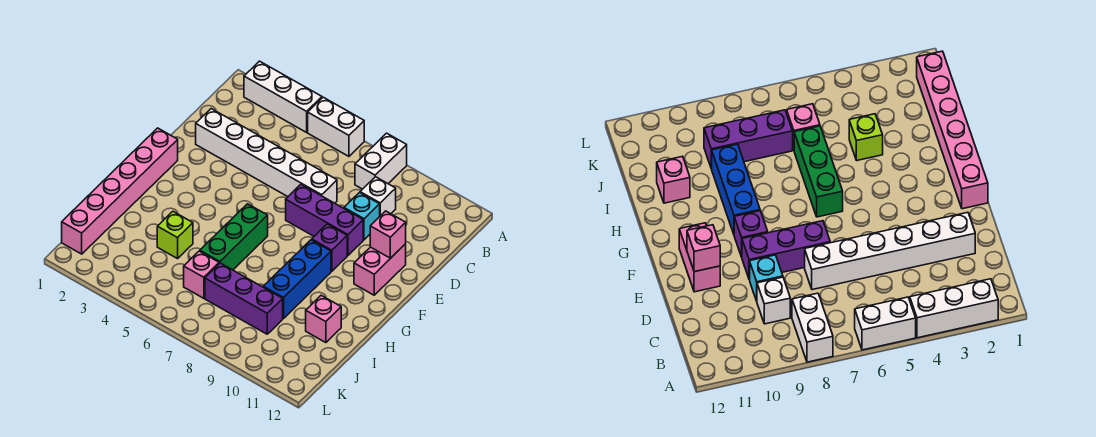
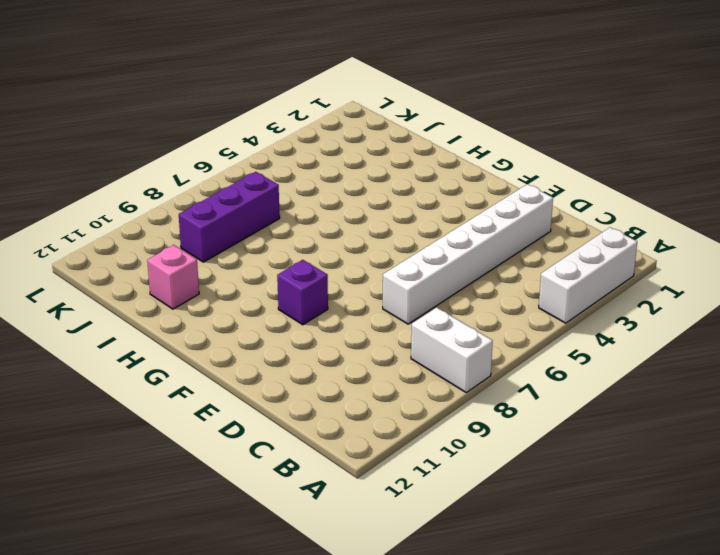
none -> white 1x2 brick [308,97,364,156]
none -> white 1x1 brick [360,177,396,216]
none -> cyan 1x1 brick [344,193,380,240]

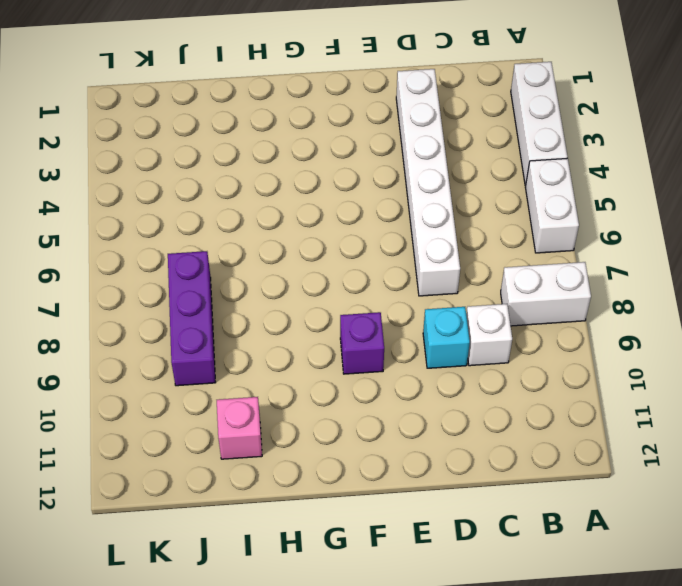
none -> purple 1x3 brick [286,185,363,255]
none -> pink 1x2 brick [354,244,406,295]
none -> pink 1x6 brick [62,128,178,254]

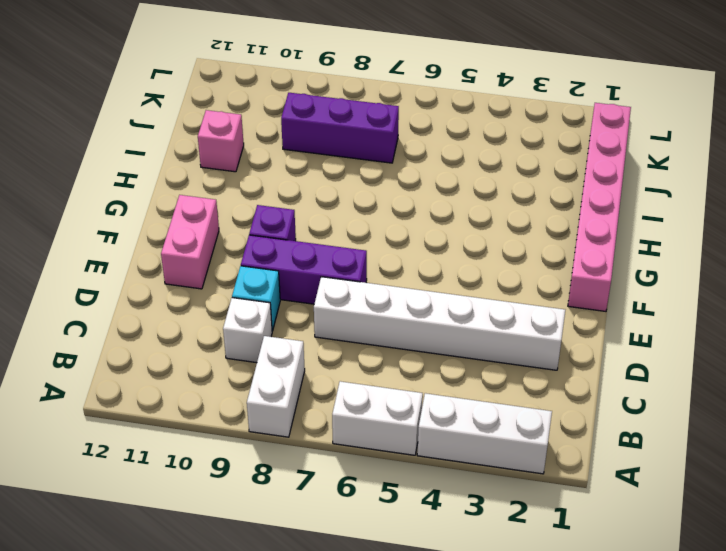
none -> green 1x3 brick [200,204,268,270]
none -> blue 1x3 brick [263,240,331,319]
none -> lime 1x1 brick [157,212,193,259]

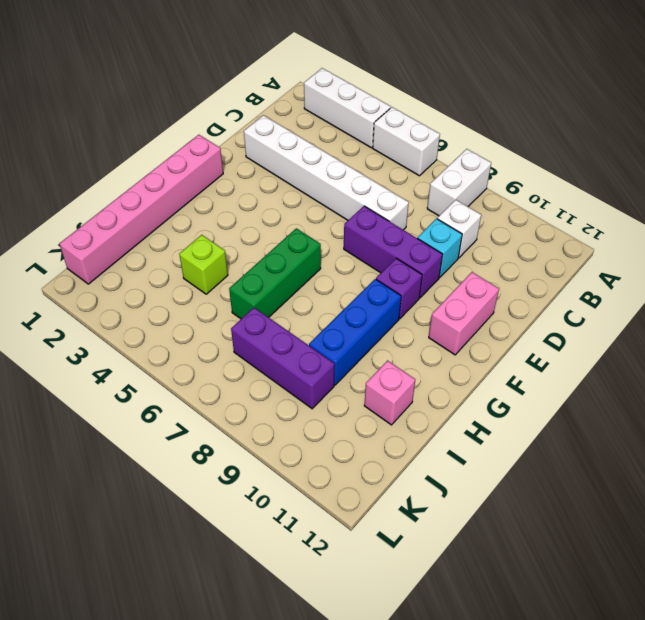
none -> pink 1x1 brick [184,251,219,298]
none -> pink 1x1 brick [370,211,406,258]

